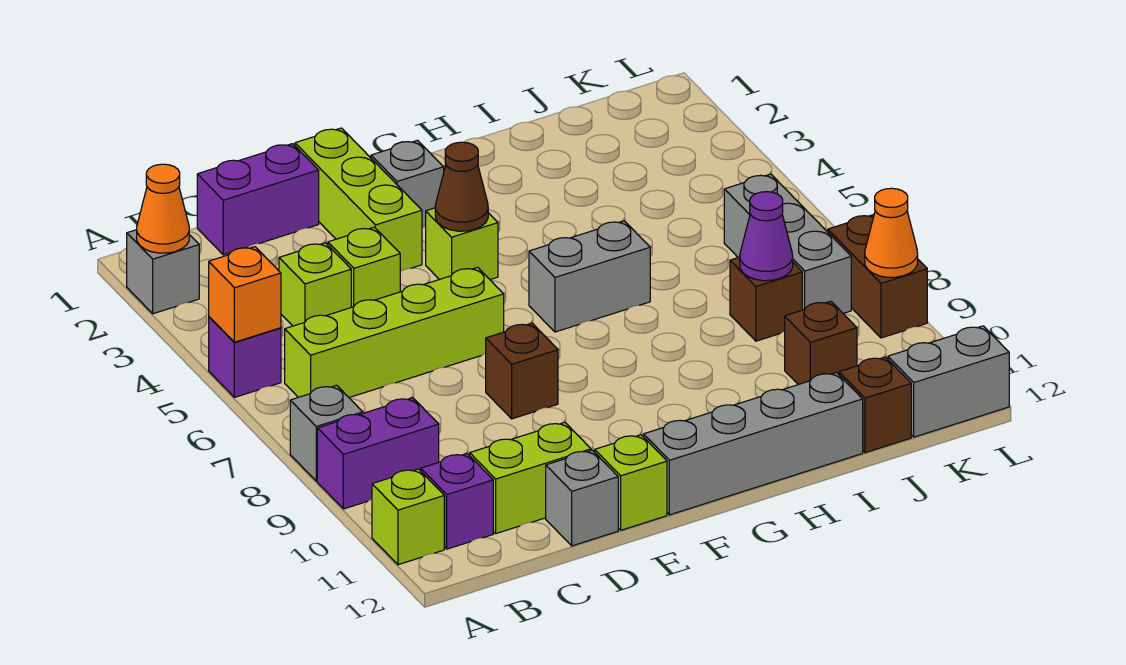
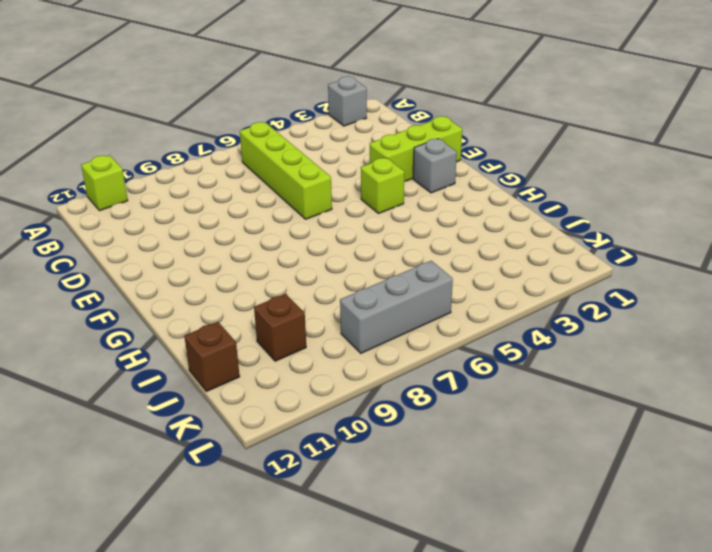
none -> purple 1x1 brick [209,317,281,397]
none -> grey 1x1 brick [290,385,363,481]
none -> purple 1x2 brick [317,398,439,509]
none -> purple 1x1 brick [421,454,493,549]

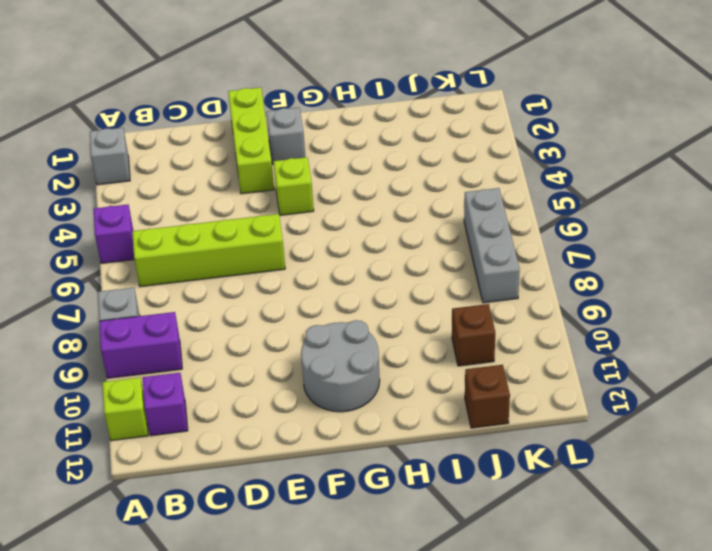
grey 2x2 round brick [301,320,380,412] -> none
none -> purple 1x2 brick [197,144,319,255]
none -> lime 1x1 brick [279,243,351,326]
none -> lime 1x2 brick [470,422,591,533]
none -> lime 1x1 brick [328,227,400,307]

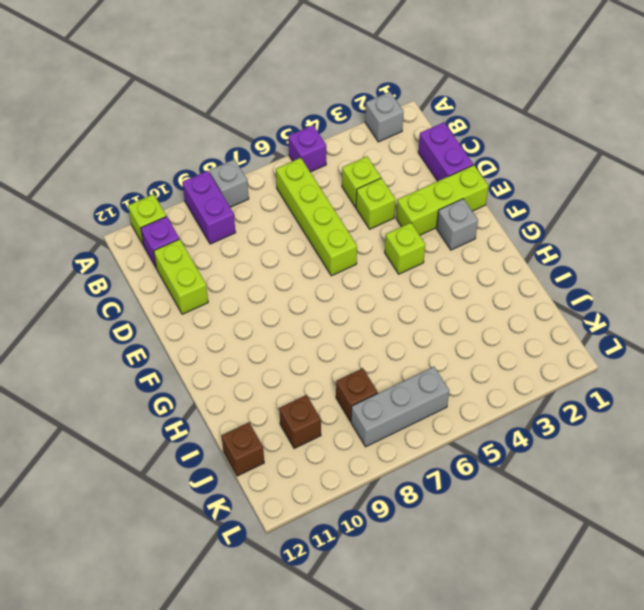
none -> grey 1x1 brick [546,450,618,546]
none -> brown 1x1 brick [486,323,558,419]
none -> lime 1x1 brick [595,435,667,530]
none -> grey 1x4 brick [644,373,863,515]

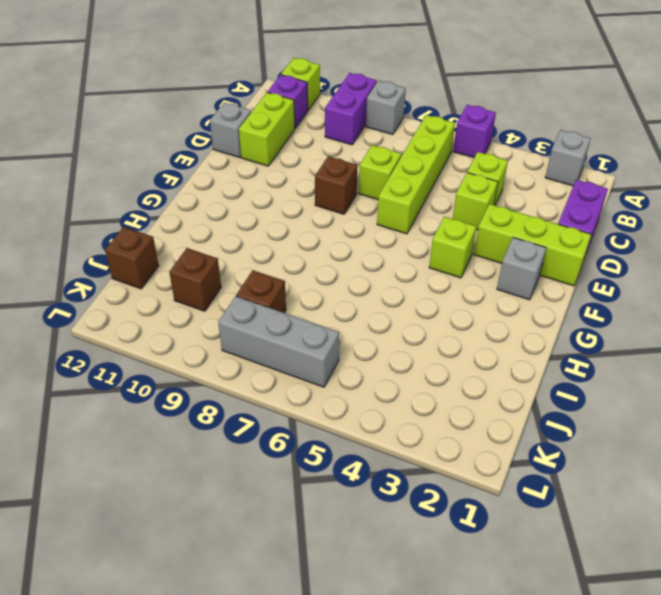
lime 1x1 brick [359,145,401,200] -> lime 1x1 brick moved to [595,435,667,530]
none -> grey 1x4 brick [644,373,863,515]
none -> grey 1x2 brick [529,221,650,332]
none -> grey 1x2 brick [888,326,1009,437]
none -> brown 1x2 brick [828,215,927,338]

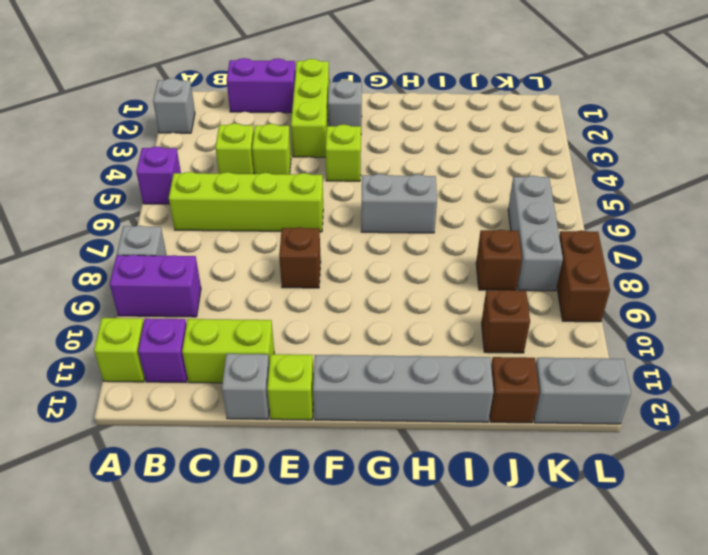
none -> orange 1x1 cone [137,164,189,253]
none -> orange 1x1 brick [209,247,281,342]
none -> brown 1x1 cone [435,142,488,231]
none -> purple 1x1 cone [740,192,793,281]

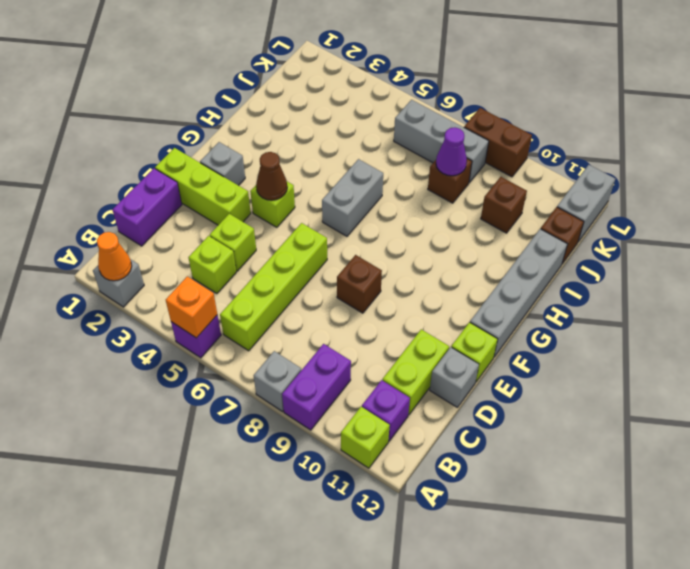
none -> orange 1x1 cone [865,188,918,277]

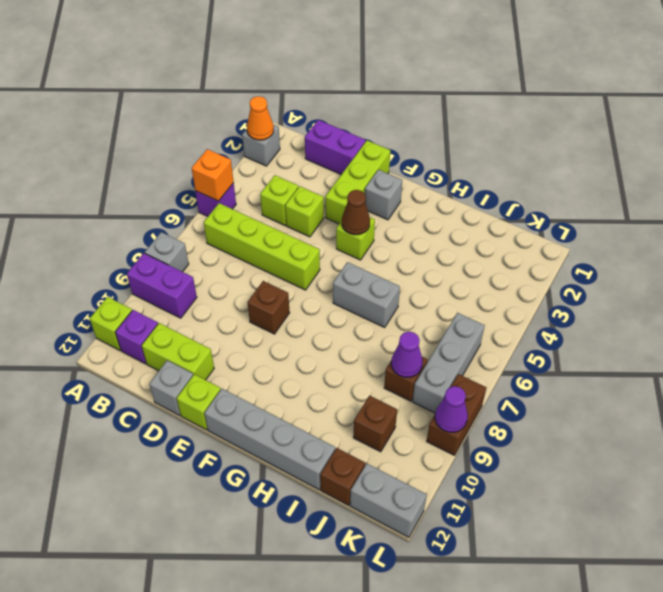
purple 1x1 cone [435,386,468,432] -> orange 1x1 cone [865,188,918,277]

